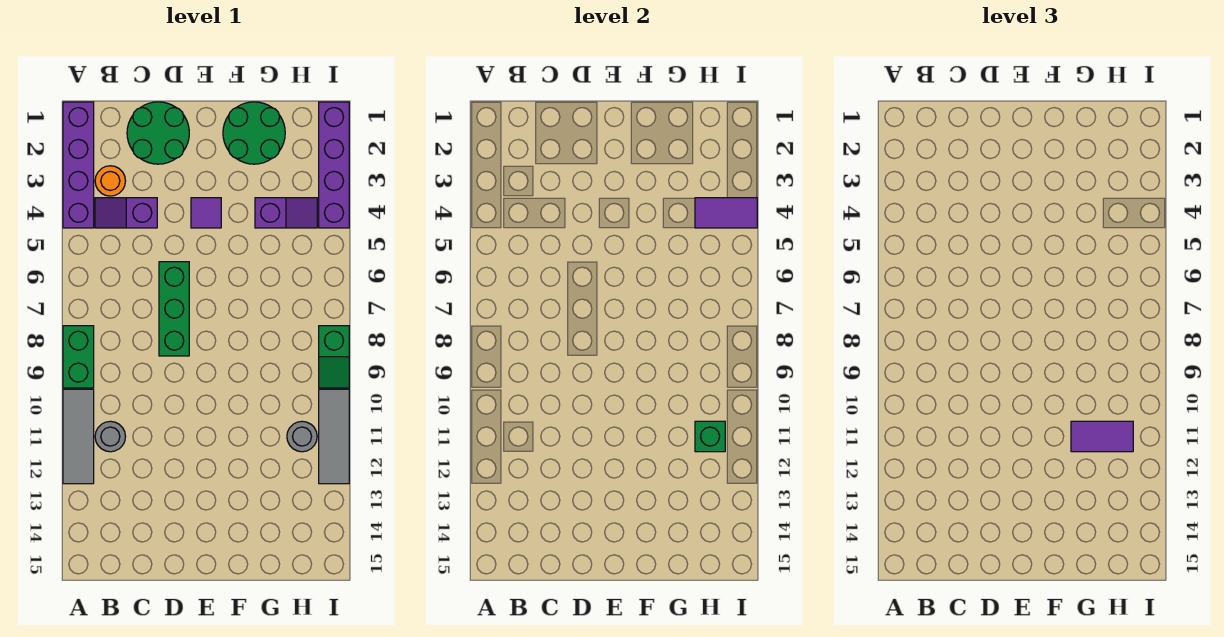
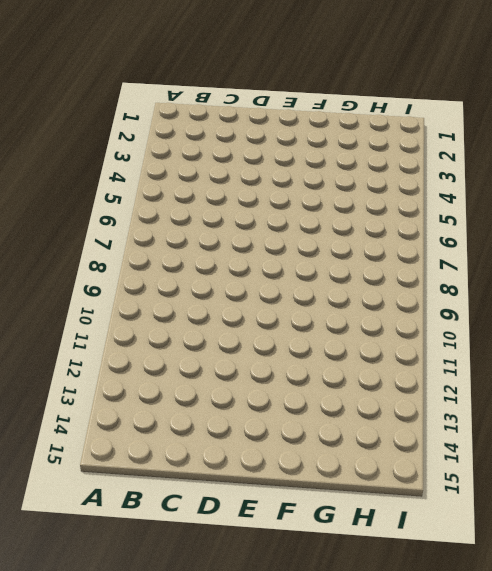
none -> purple 1x4 brick [63,102,94,228]
none -> green 1x2 brick [63,326,94,388]
none -> grey 1x3 tile [63,389,94,484]

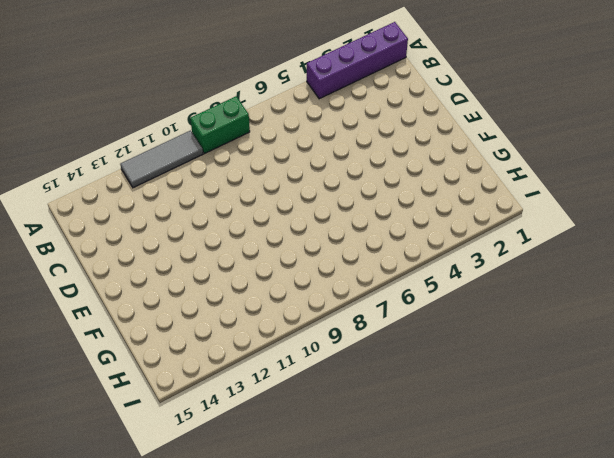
none -> orange 1x1 round brick [95,166,125,196]
none -> purple 1x2 slope [95,198,157,228]
none -> grey 1x1 round brick [95,421,126,452]

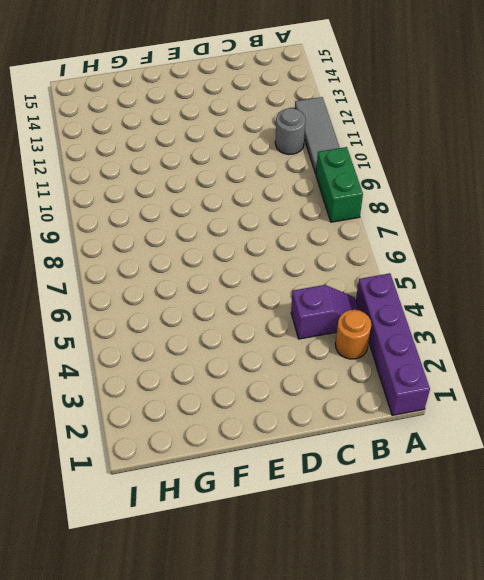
none -> green 2x2 round brick [127,102,189,164]
none -> green 1x3 brick [159,262,189,356]
none -> purple 1x1 tile [191,198,221,228]

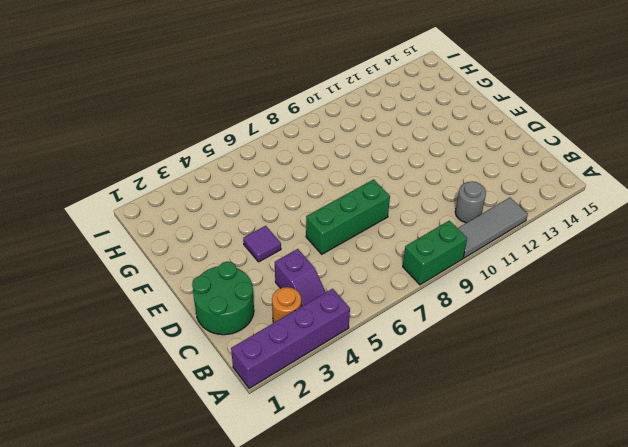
none -> green 2x2 round brick [223,102,285,164]
none -> purple 1x2 slope [255,198,317,228]
none -> grey 1x1 round brick [287,421,317,452]

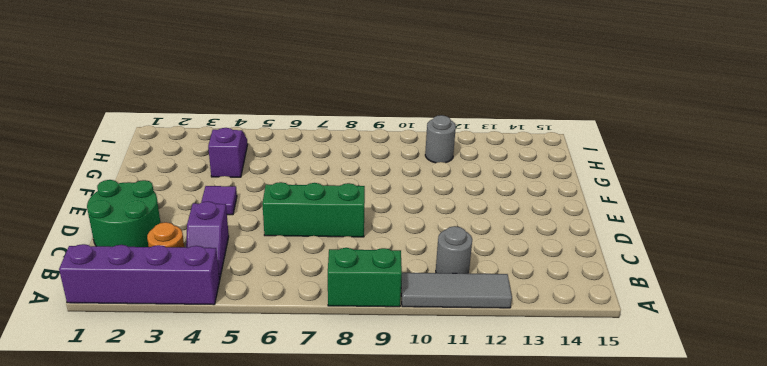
none -> green 2x2 round brick [223,102,285,164]
none -> purple 1x4 brick [319,102,349,228]
none -> green 1x2 slope [319,326,349,388]

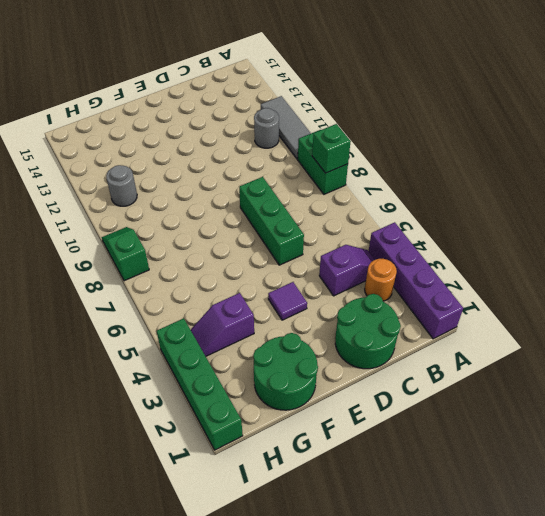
green 1x1 brick [312,124,351,173] -> green 1x1 brick moved to [695,421,725,452]
green 1x4 brick [157,318,243,450] -> purple 1x4 brick [319,102,349,228]
none -> grey 1x3 tile [319,389,349,484]
none -> purple 1x2 tile [695,198,757,228]
none -> purple 1x2 tile [1071,421,1133,452]

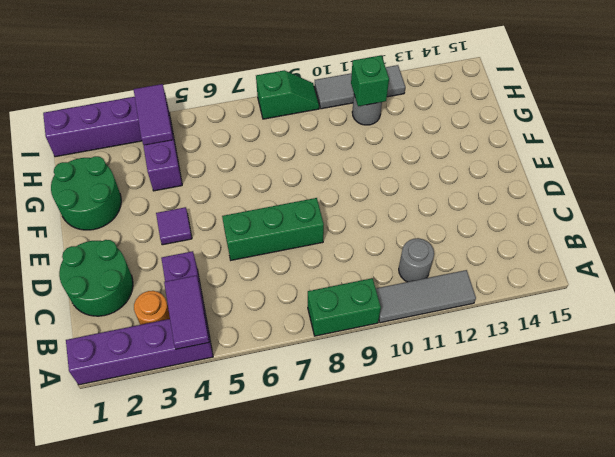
purple 1x2 tile [164,275,209,349] -> purple 1x2 tile moved to [1071,421,1133,452]

